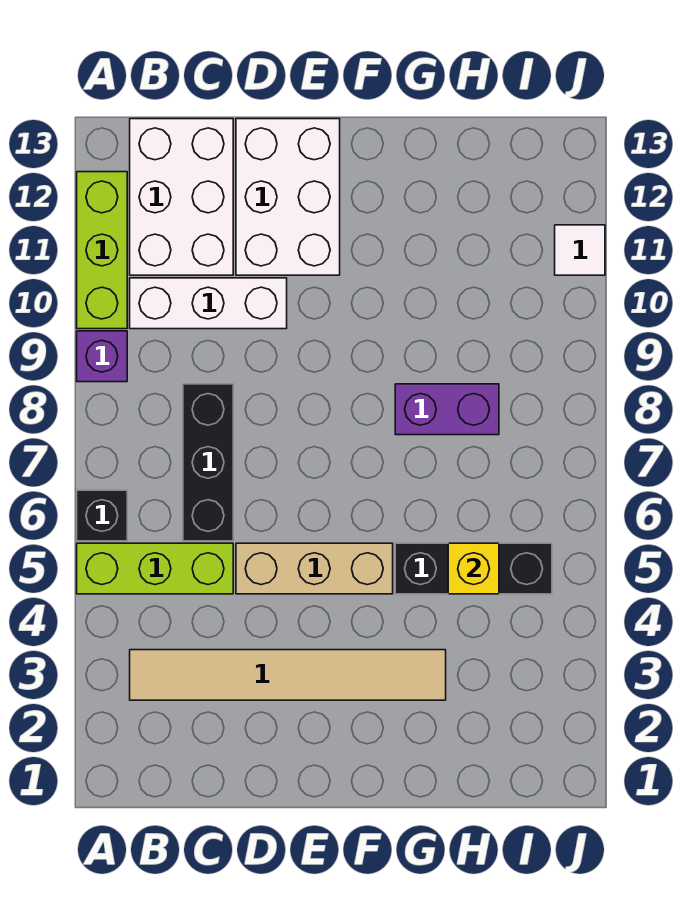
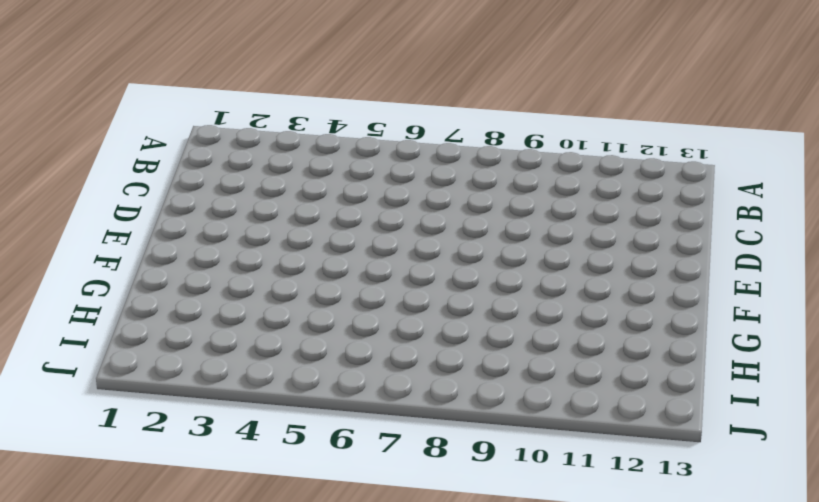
none -> lime 1x3 brick [77,543,233,594]
none -> black 1x1 brick [77,490,127,541]
none -> purple 1x1 brick [77,331,127,382]

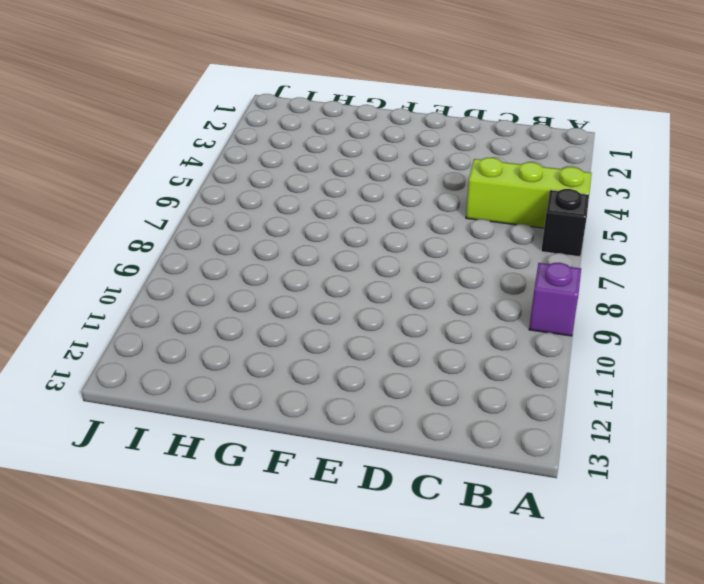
none -> lime 1x3 brick [77,172,127,329]
none -> tan 1x6 tile [130,650,446,700]
none -> white 1x3 brick [130,278,287,329]

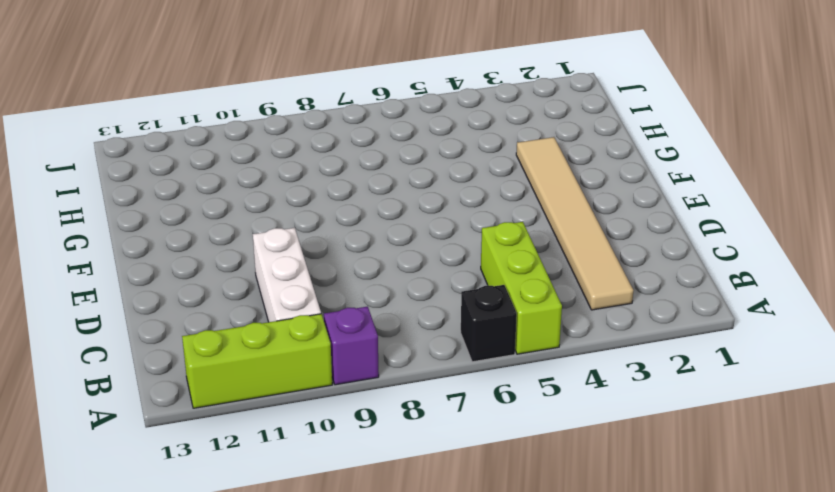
none -> white 2x3 brick [130,119,233,275]
none -> black 1x3 brick [183,384,233,541]
none -> tan 1x3 brick [236,543,393,594]

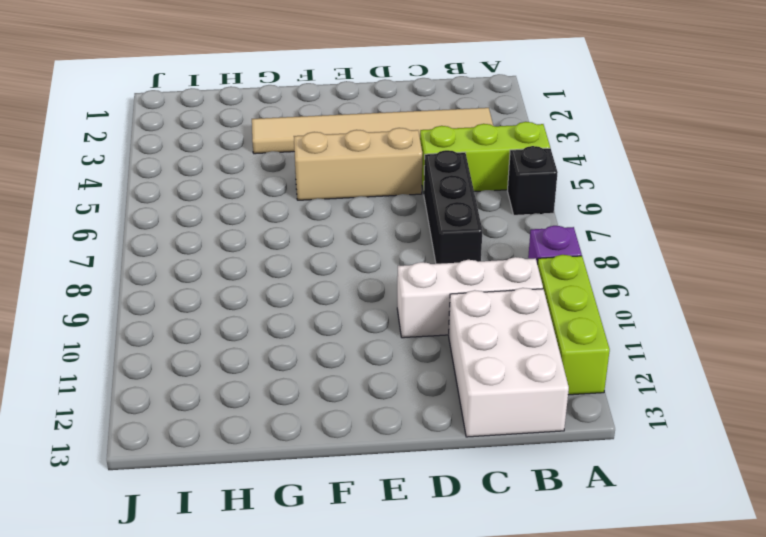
none -> white 2x3 brick [236,119,340,275]
none -> black 1x3 brick [395,543,552,594]
none -> purple 1x2 brick [395,384,499,435]

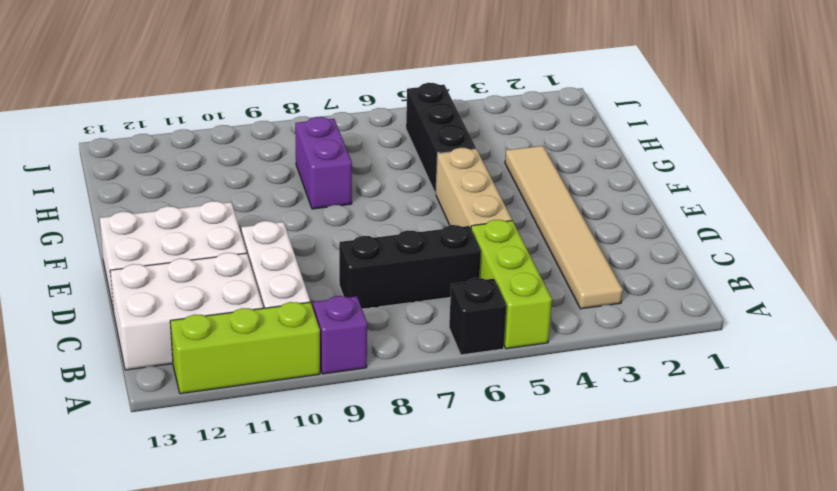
none -> white 1x1 tile [555,225,605,275]
none -> yellow 1x1 brick [448,543,499,594]

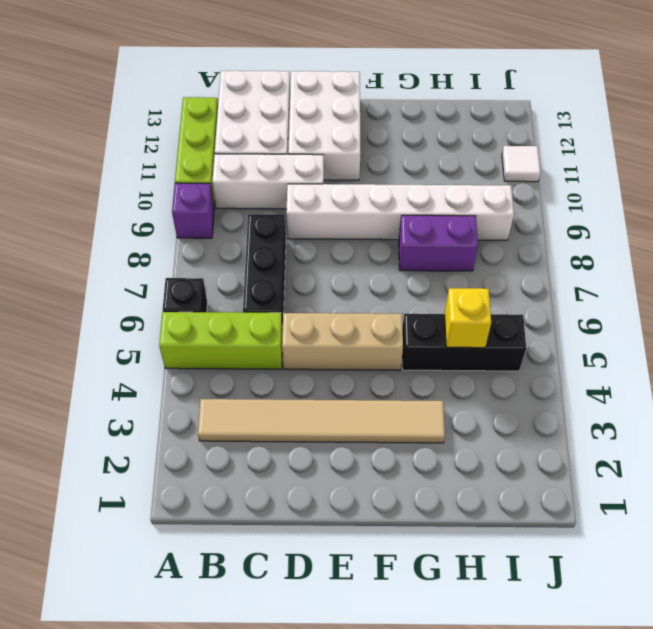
white 1x6 brick [286,184,514,240] -> none

